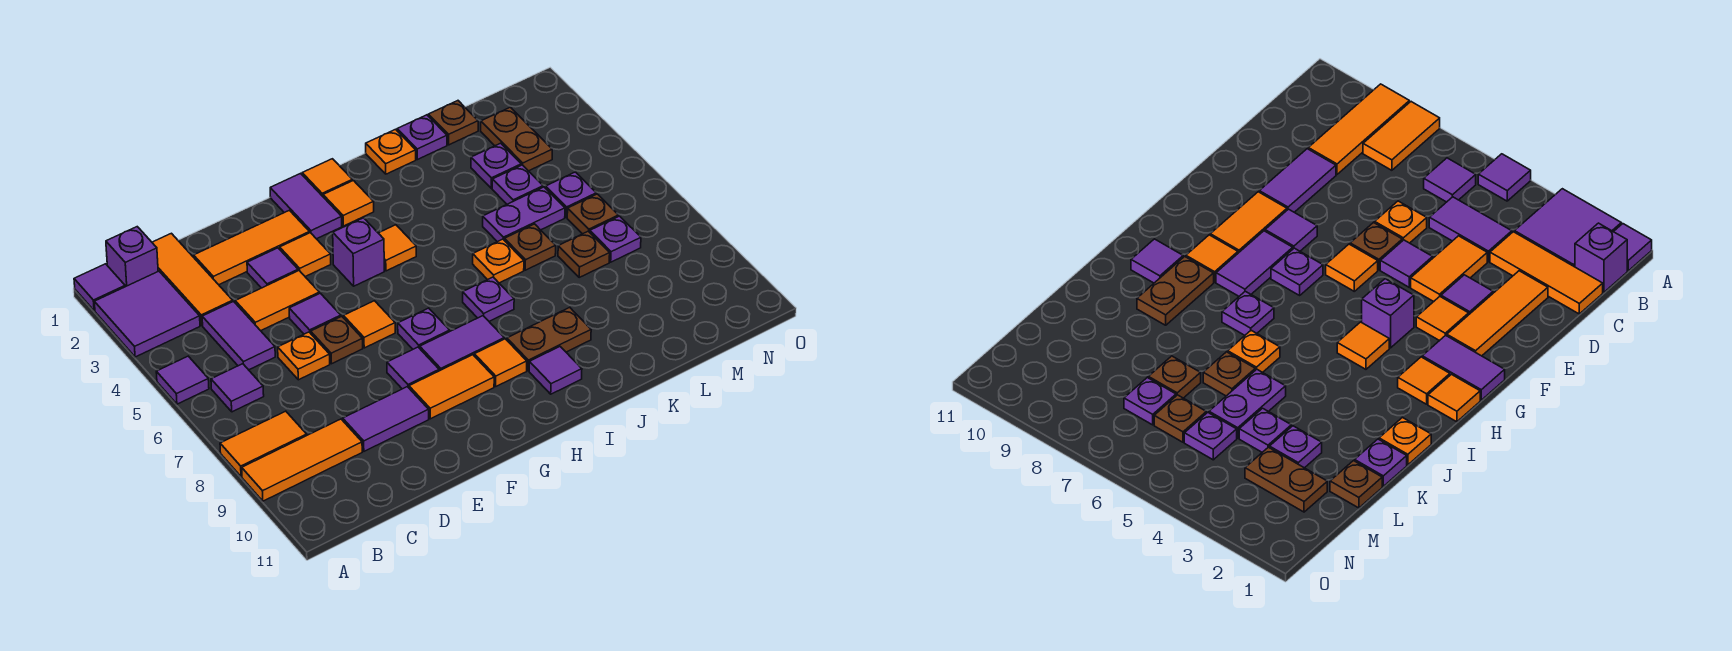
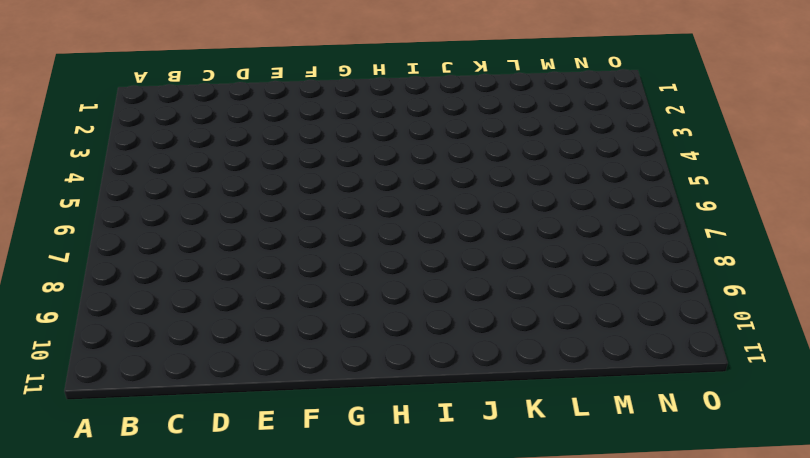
none -> purple 1x1 tile [74,264,125,311]
none -> purple 2x2 tile [94,271,200,357]
none -> purple 1x1 tile [156,356,209,404]
none -> orange 1x2 tile [220,411,307,477]

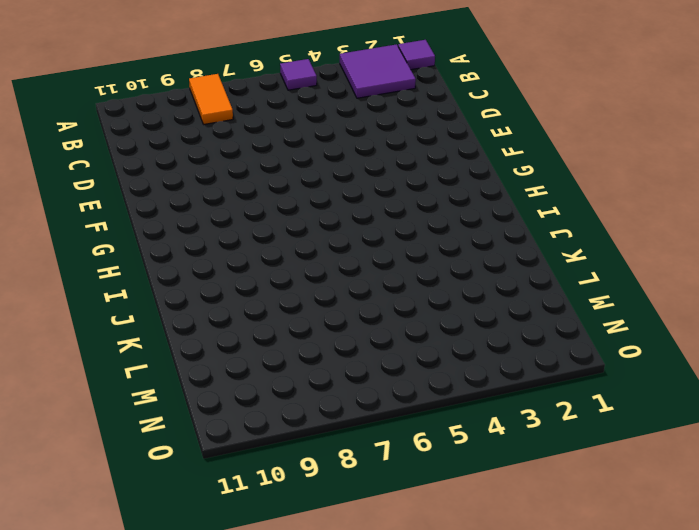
none -> orange 1x3 tile [242,419,362,501]
none -> purple 1x1 brick [106,227,158,287]
none -> purple 1x1 tile [211,364,264,412]
none -> orange 1x3 tile [152,233,233,325]

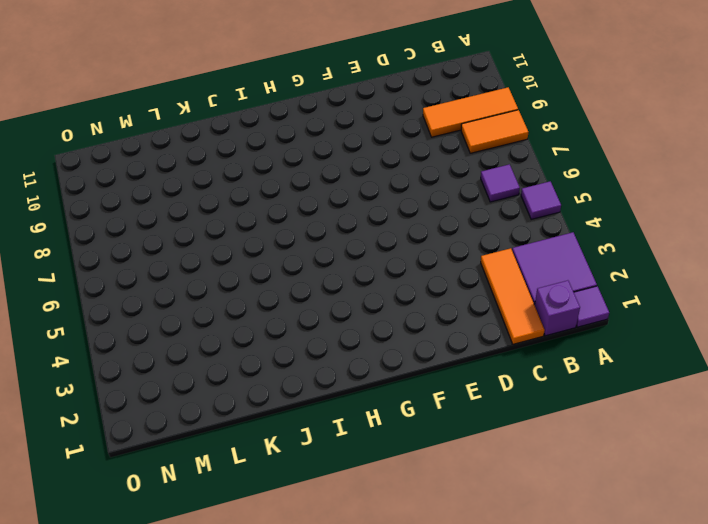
none -> purple 1x2 tile [202,302,275,370]
none -> orange 1x3 tile [194,210,309,285]
none -> orange 1x2 tile [235,271,319,331]
none -> orange 1x1 plate [278,332,330,380]

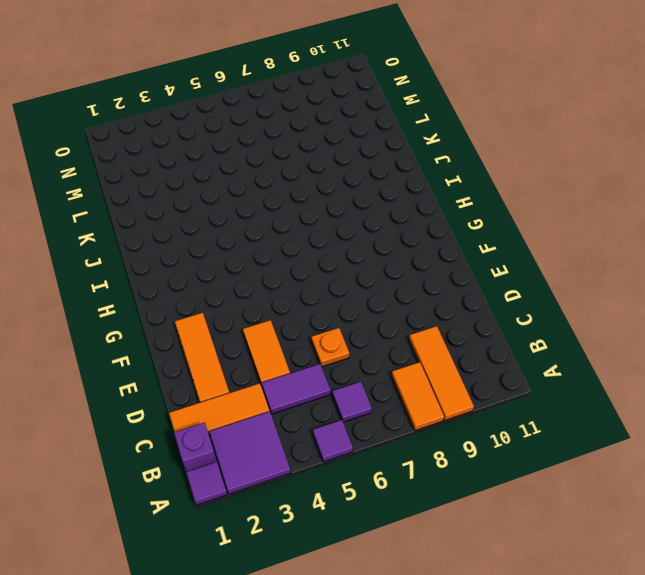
none -> purple 1x2 tile [343,387,429,451]
none -> purple 1x1 tile [247,248,298,288]
none -> purple 1x1 tile [289,293,341,334]
none -> brown 1x1 plate [311,316,363,364]

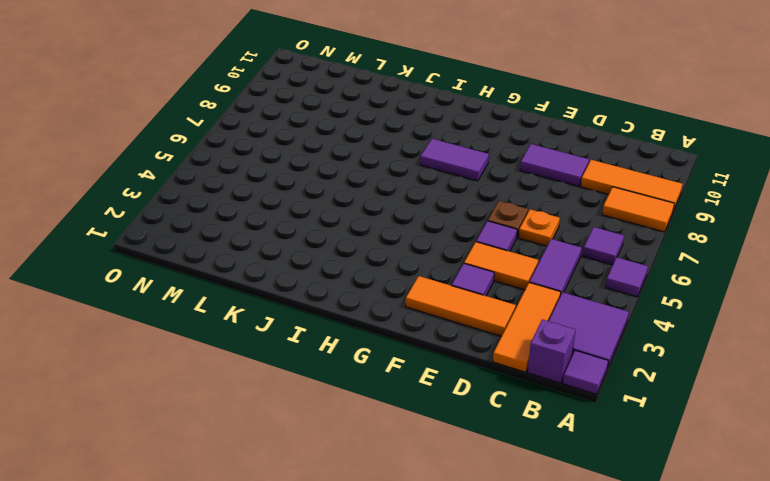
none -> orange 1x1 tile [280,233,331,277]
none -> orange 1x1 tile [343,301,395,348]
none -> purple 1x1 tile [387,347,439,389]
none -> orange 1x2 tile [409,355,494,419]

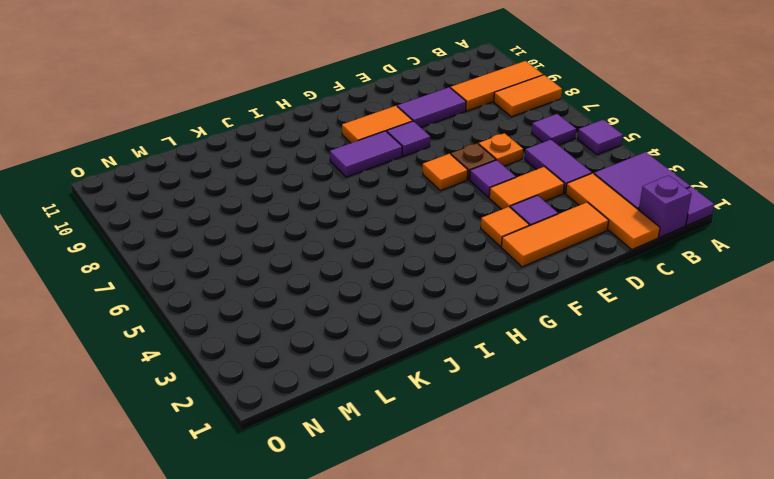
none -> purple 1x2 tile [270,173,342,239]
none -> purple 1x1 brick [333,218,384,286]
none -> purple 1x1 plate [398,308,450,349]
none -> orange 1x1 tile [302,159,352,196]

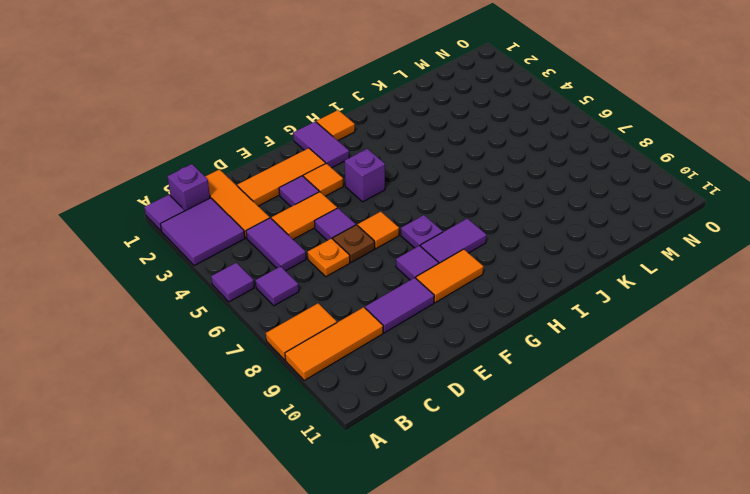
none -> orange 1x1 tile [323,181,374,226]
none -> orange 1x1 tile [379,225,416,271]
none -> orange 1x1 tile [474,339,527,386]
none -> purple 1x1 plate [463,277,514,321]

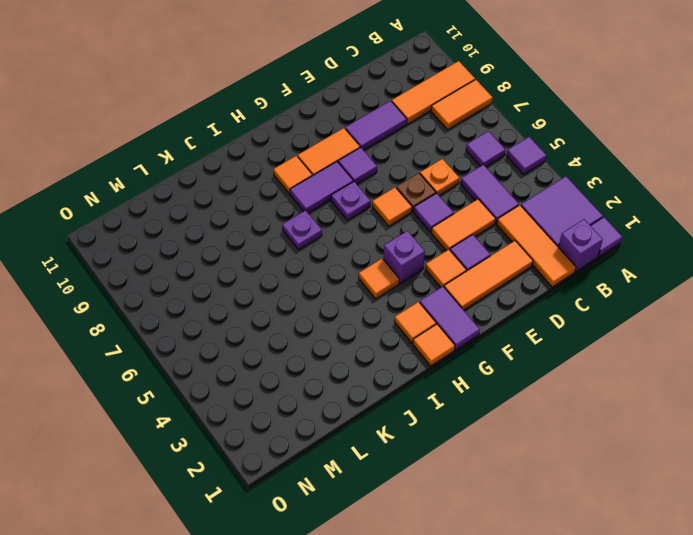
none -> brown 1x2 plate [507,307,591,371]
none -> purple 1x1 tile [529,347,582,394]
none -> orange 1x1 plate [366,129,416,174]
none -> orange 1x1 plate [473,239,524,283]

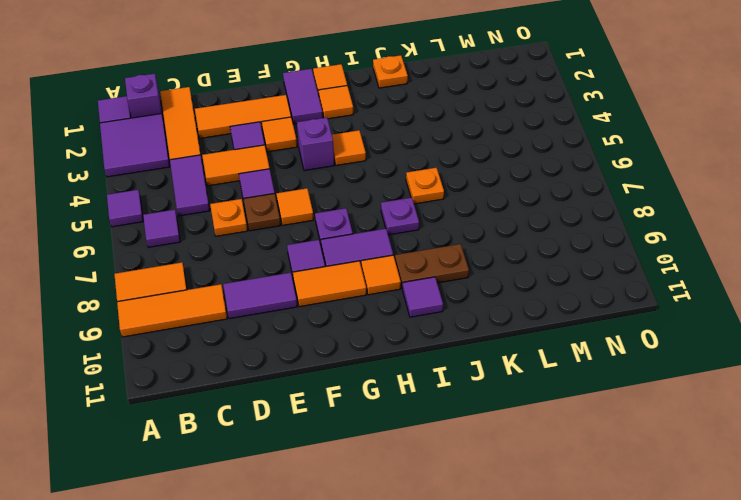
none -> purple 1x1 plate [397,115,447,160]
none -> purple 1x2 plate [483,187,565,242]
none -> brown 1x1 plate [504,224,556,270]
none -> brown 1x1 plate [428,101,478,145]

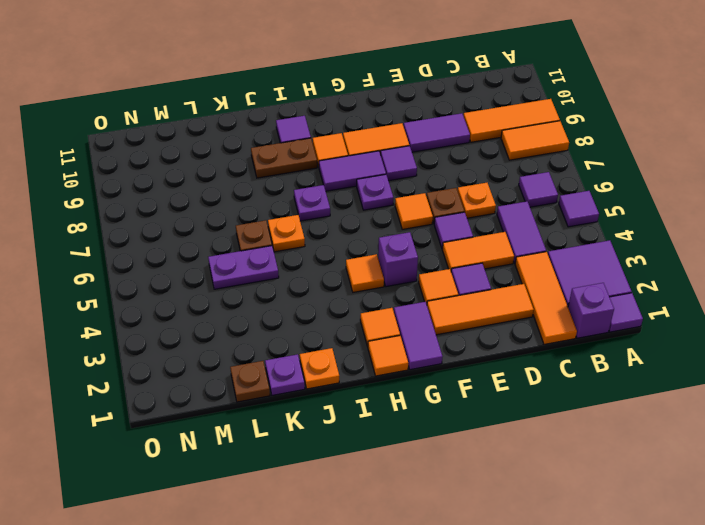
none -> purple 1x1 plate [471,143,521,188]
none -> purple 1x1 plate [492,165,543,204]
none -> brown 1x1 plate [558,231,610,277]
none -> brown 1x2 plate [481,107,552,171]

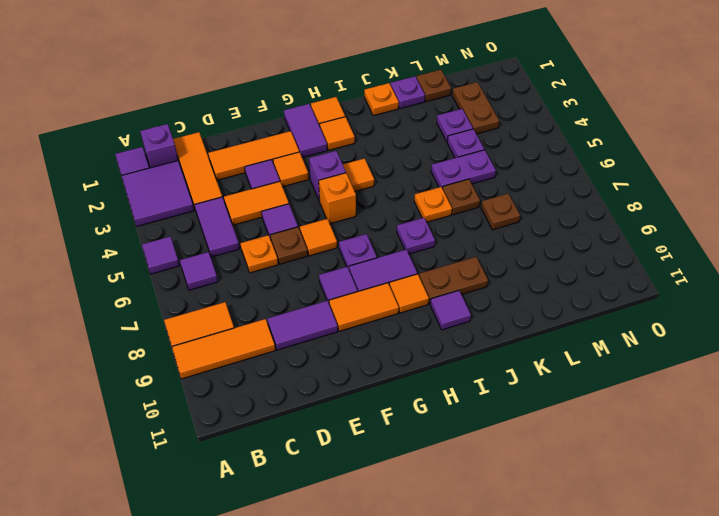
orange 1x1 brick [319,173,356,224] -> none
none -> purple 1x1 plate [546,172,596,217]
none -> brown 1x1 plate [567,194,619,234]
none -> purple 1x1 plate [590,216,641,262]

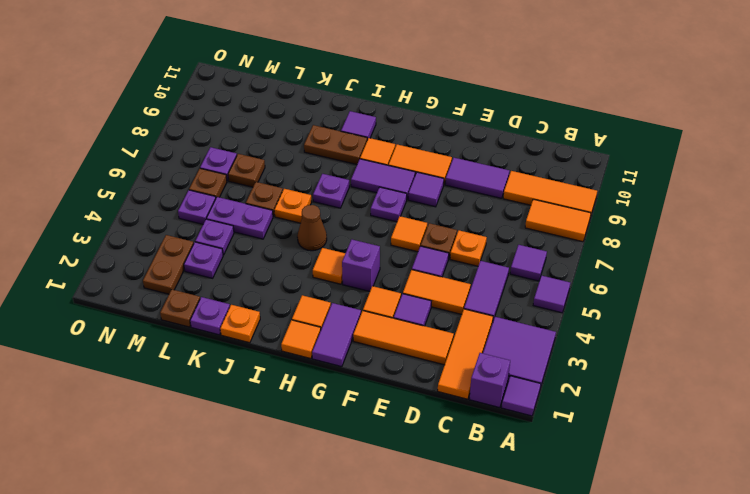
brown 1x1 cone [297,205,327,251] -> none

